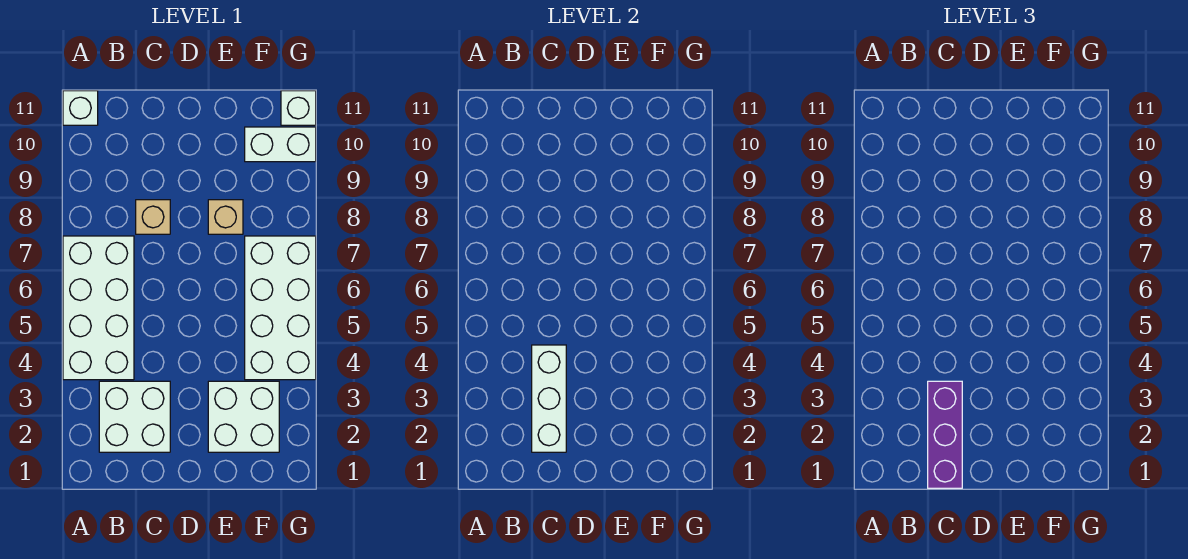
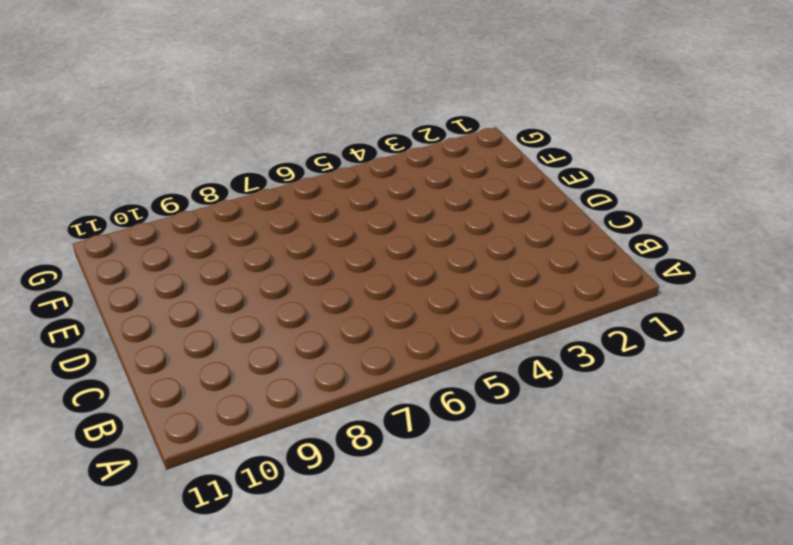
none -> white 2x4 brick [63,236,134,380]
none -> white 1x1 brick [63,91,98,125]

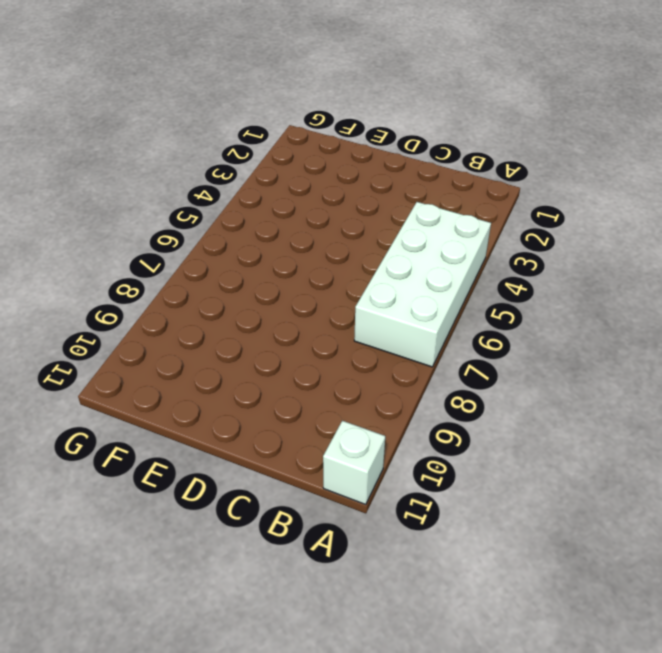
none -> white 2x2 brick [99,381,170,452]
none -> tan 1x1 brick [136,200,170,234]

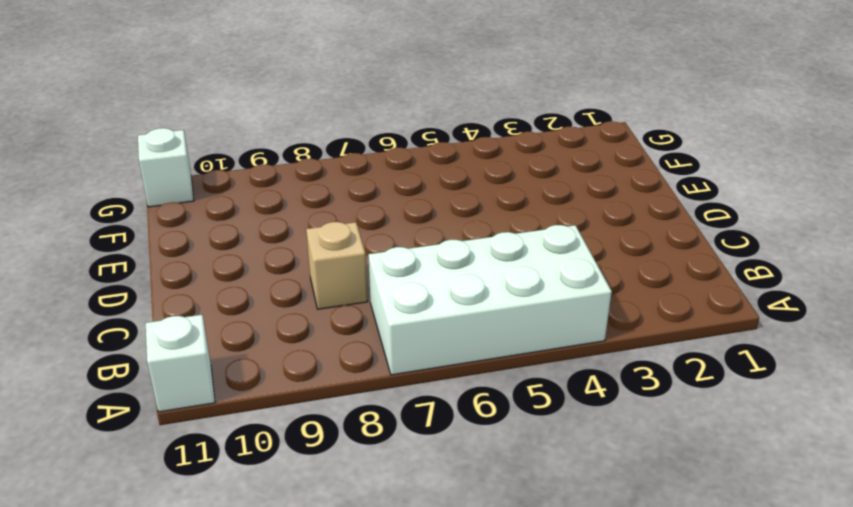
none -> white 2x2 brick [99,381,170,452]
none -> white 2x2 brick [208,381,279,452]

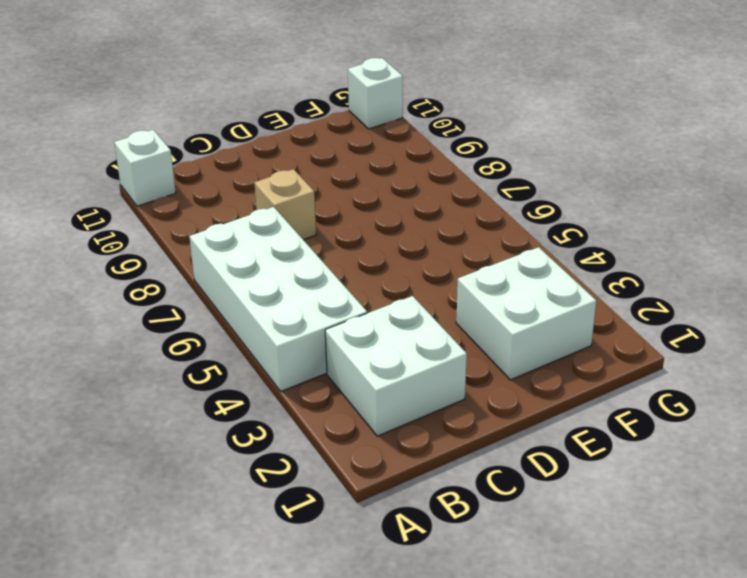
none -> tan 1x1 brick [208,200,243,234]
none -> white 2x4 brick [245,236,316,380]

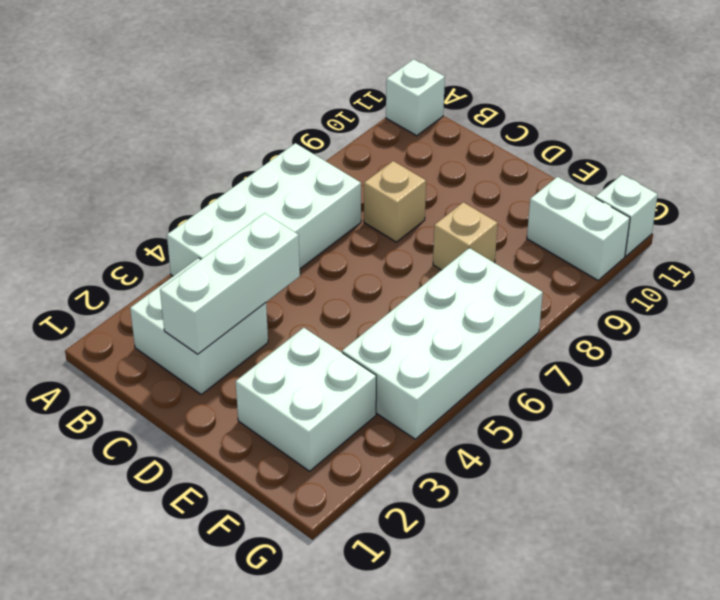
none -> purple 1x3 brick [928,381,962,488]

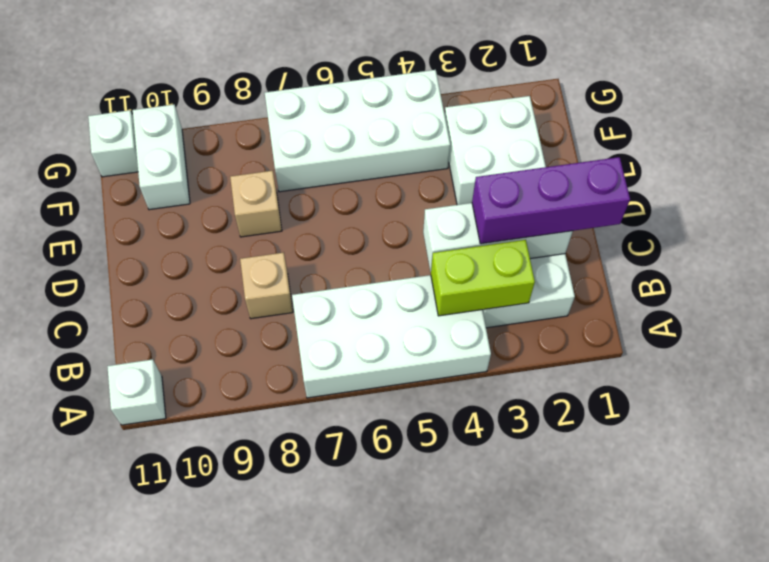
lime 1x2 brick [431,240,535,316] -> none

